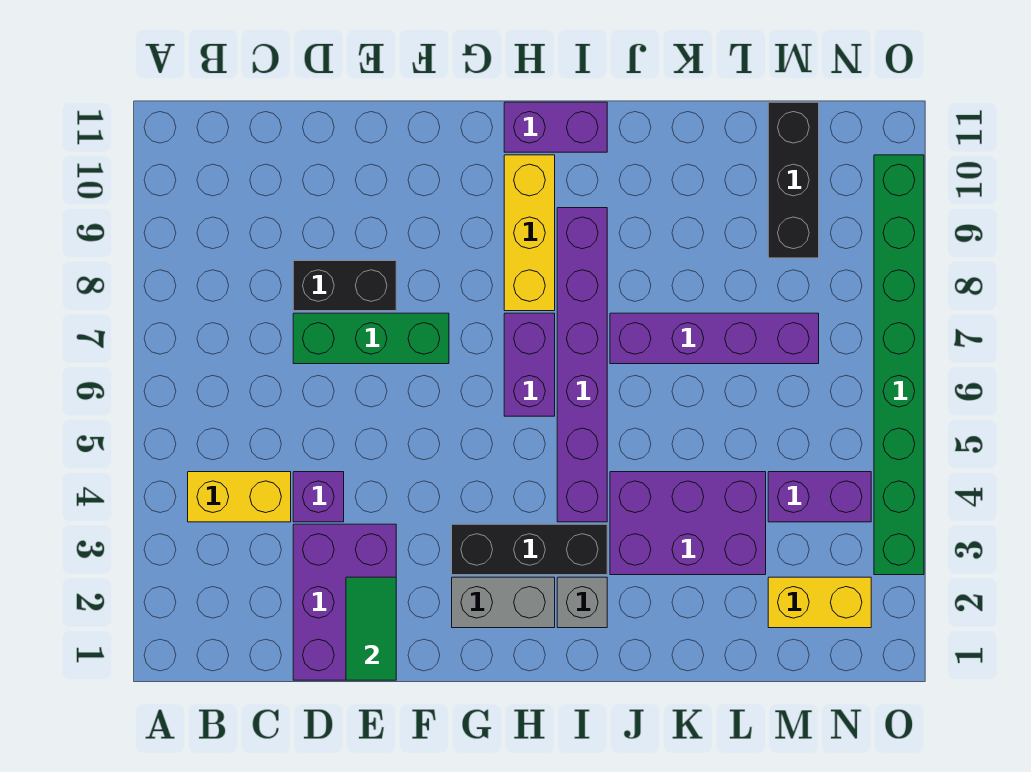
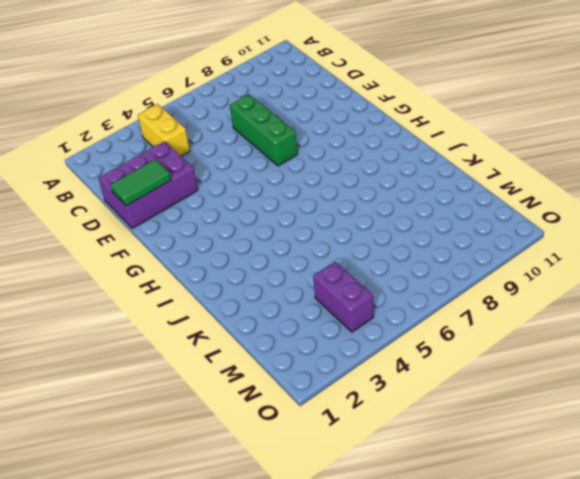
none -> purple 1x1 brick [293,472,344,522]
none -> black 1x2 brick [293,261,396,311]
none -> grey 1x2 brick [452,577,555,628]

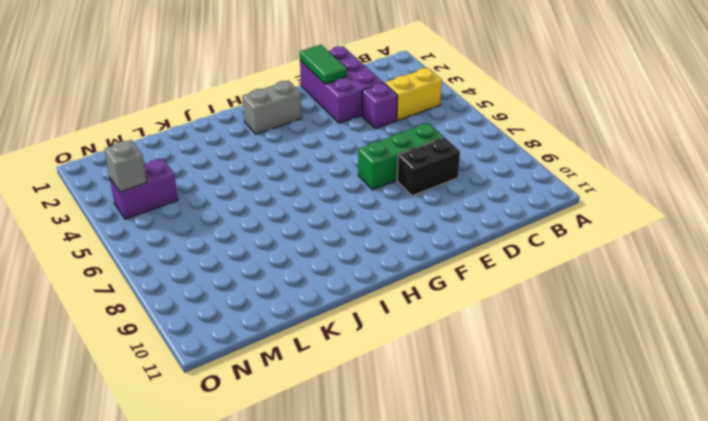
grey 1x1 brick [104,140,147,192] -> grey 1x1 brick moved to [557,577,607,628]
none -> black 1x3 brick [452,524,607,575]
none -> purple 1x2 brick [504,313,555,416]
none -> yellow 1x3 brick [504,155,555,311]

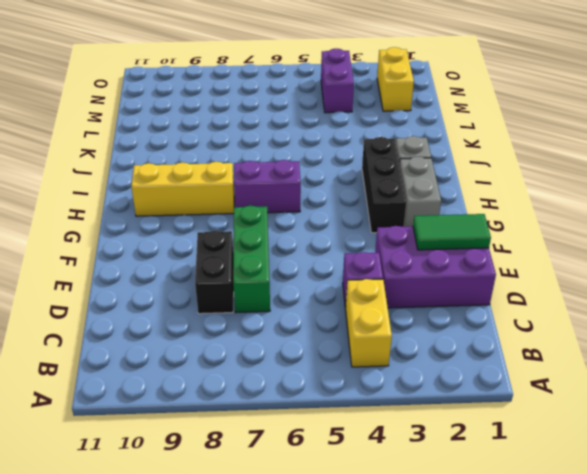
none -> purple 1x2 brick [504,102,607,152]
none -> purple 1x6 brick [557,208,607,522]
none -> purple 2x3 brick [610,472,766,575]

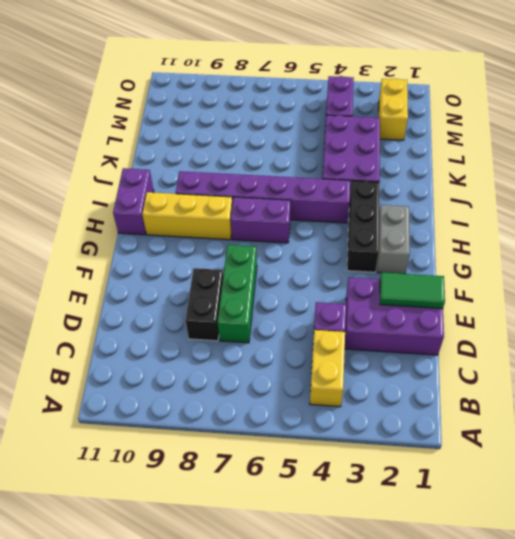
none -> grey 1x1 brick [557,577,607,628]
none -> purple 1x4 brick [610,313,819,364]
none -> black 1x3 brick [768,102,819,258]

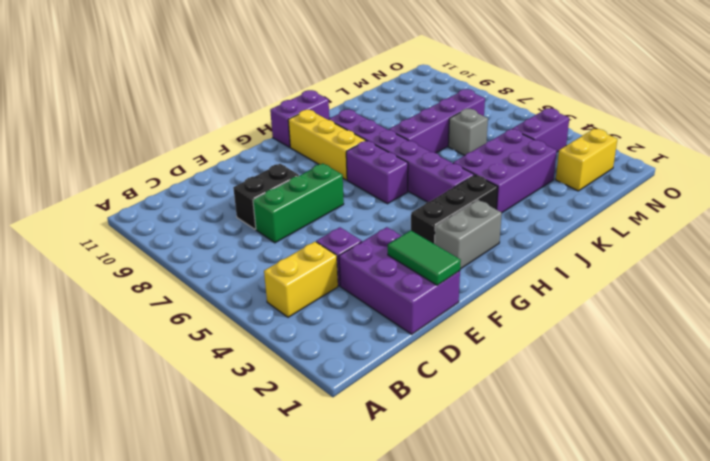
grey 1x1 brick [448,109,488,156] -> grey 1x1 brick moved to [557,577,607,628]
none -> black 1x3 brick [768,102,819,258]
none -> green 1x8 brick [874,155,924,575]

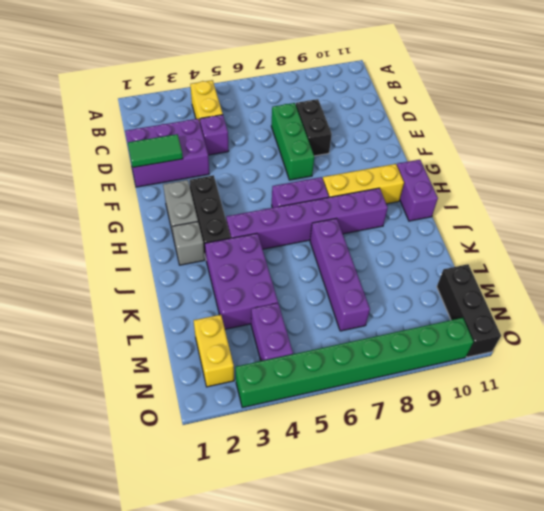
black 1x3 brick [437,264,501,357] -> black 1x3 brick turned to [768,102,819,258]

